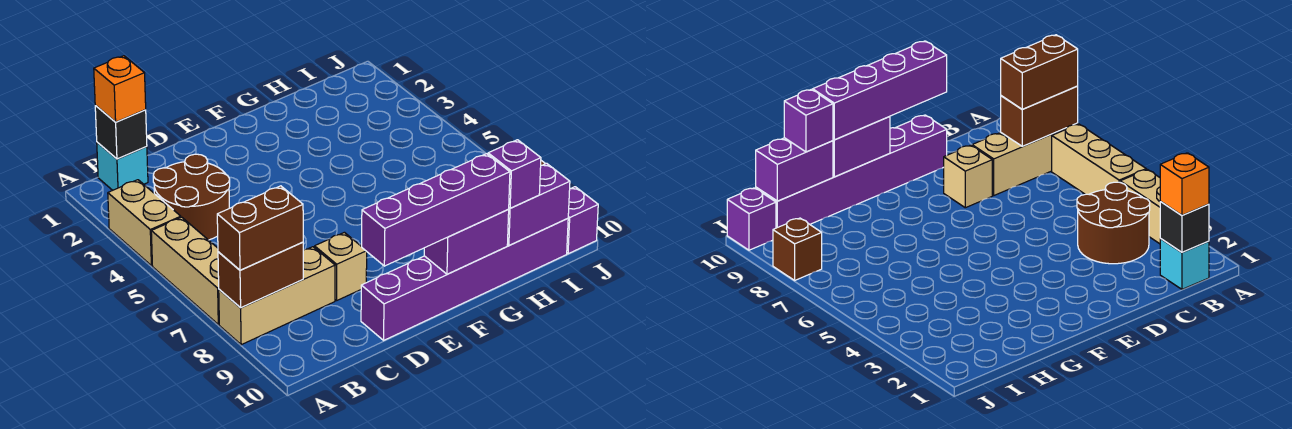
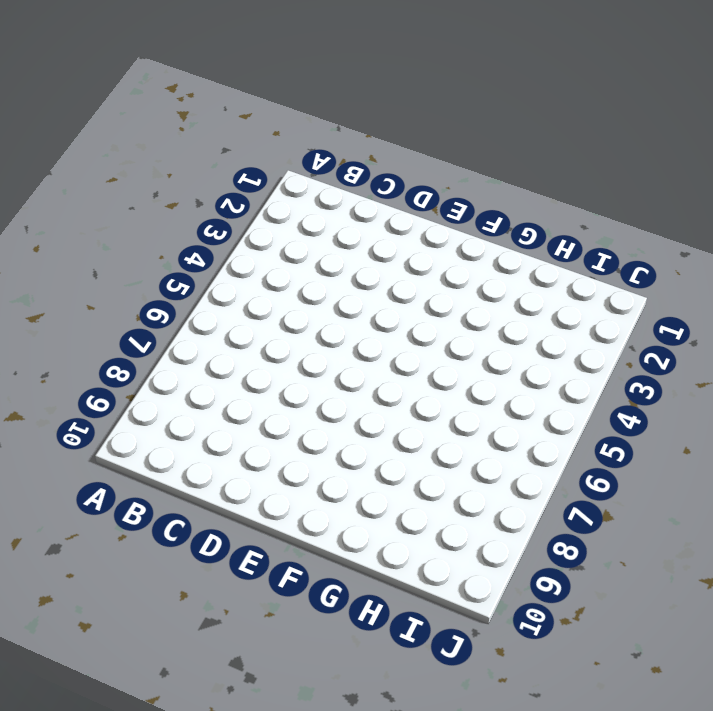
none -> tan 1x2 brick [108,180,181,266]
none -> tan 1x3 brick [151,217,219,325]
none -> tan 1x3 brick [219,247,335,345]

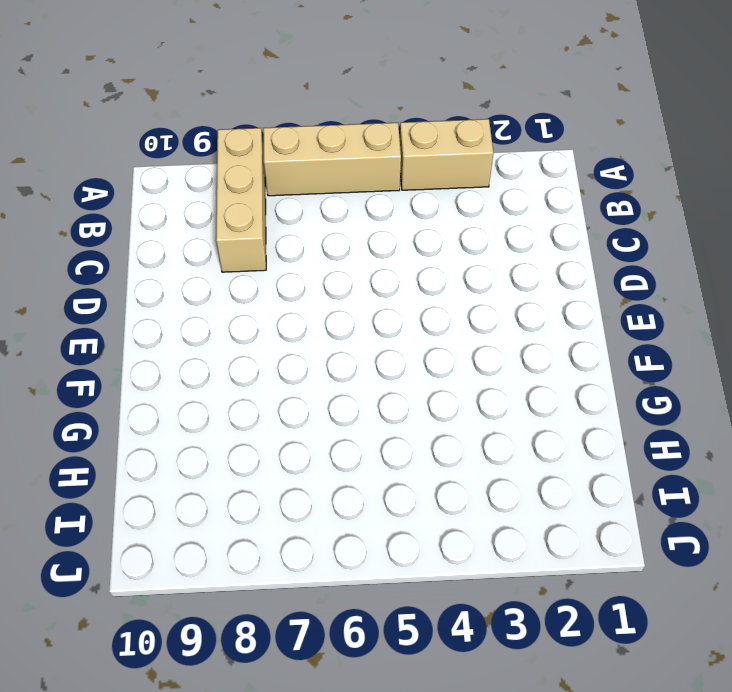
none -> cyan 1x1 brick [97,142,148,190]
none -> brown 2x2 round brick [153,154,230,240]
none -> tan 1x1 brick [315,232,367,300]

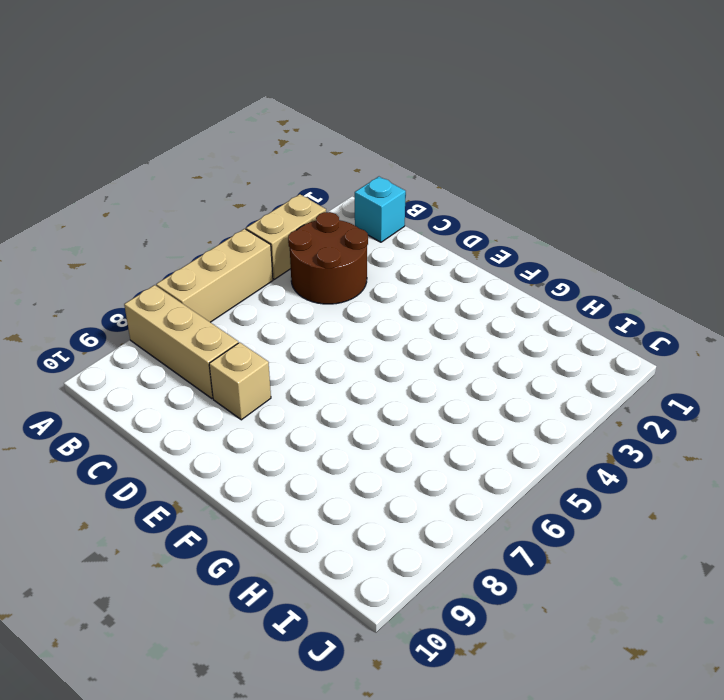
none -> purple 1x6 brick [361,219,568,340]
none -> brown 1x1 brick [773,218,822,280]
none -> purple 1x1 brick [567,187,598,254]

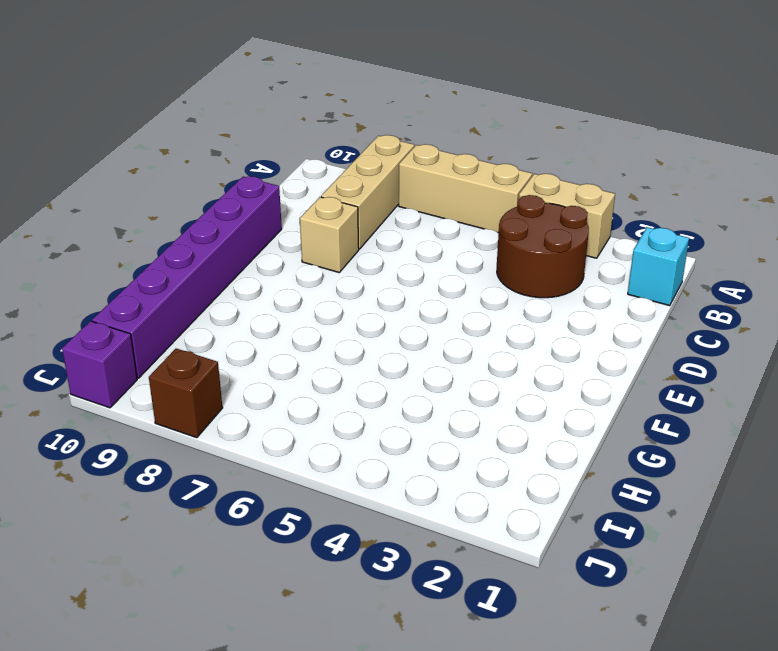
none -> brown 1x2 brick [218,242,303,307]
none -> black 1x1 brick [95,106,147,159]
none -> purple 1x2 brick [424,210,509,274]

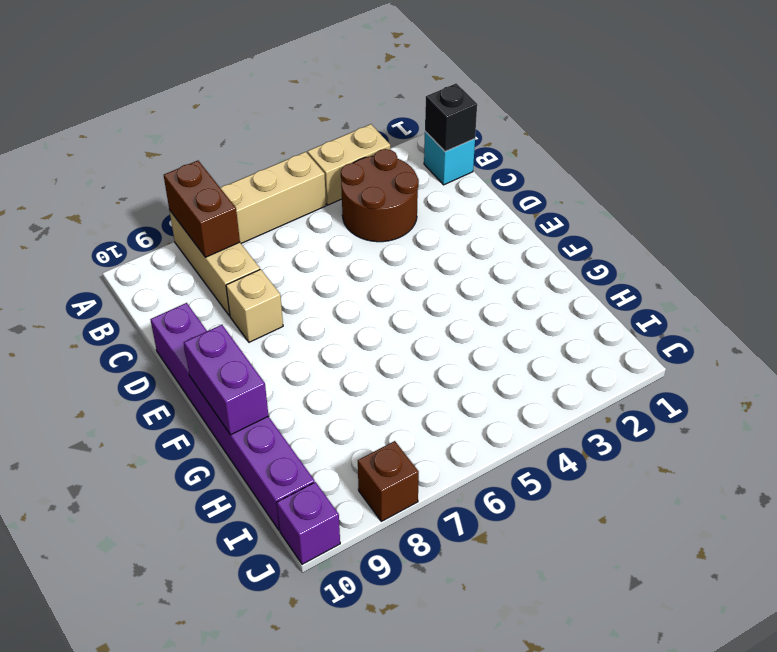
none -> purple 1x2 brick [507,163,570,245]
none -> brown 1x2 brick [217,186,303,270]
none -> orange 1x1 brick [94,56,146,122]

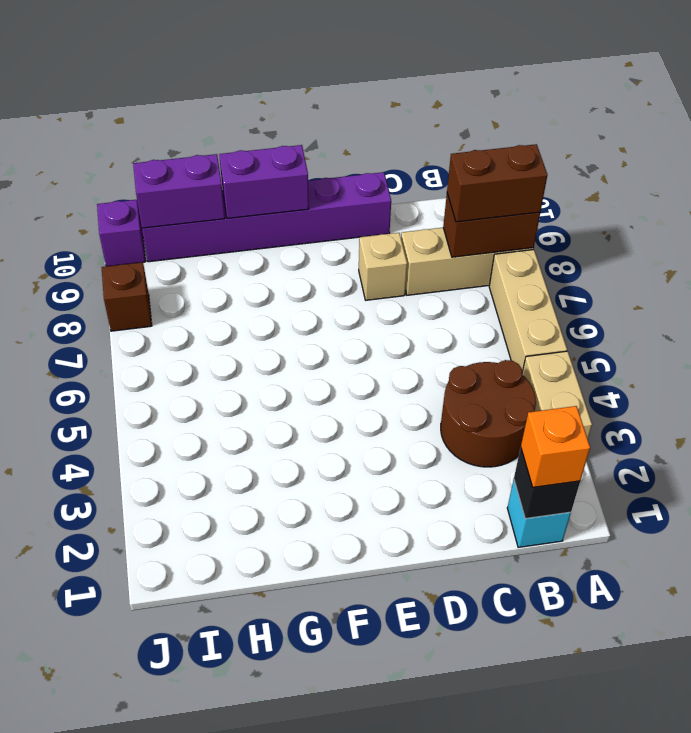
none -> purple 1x4 brick [362,154,510,266]
none -> purple 1x1 brick [488,140,541,208]

